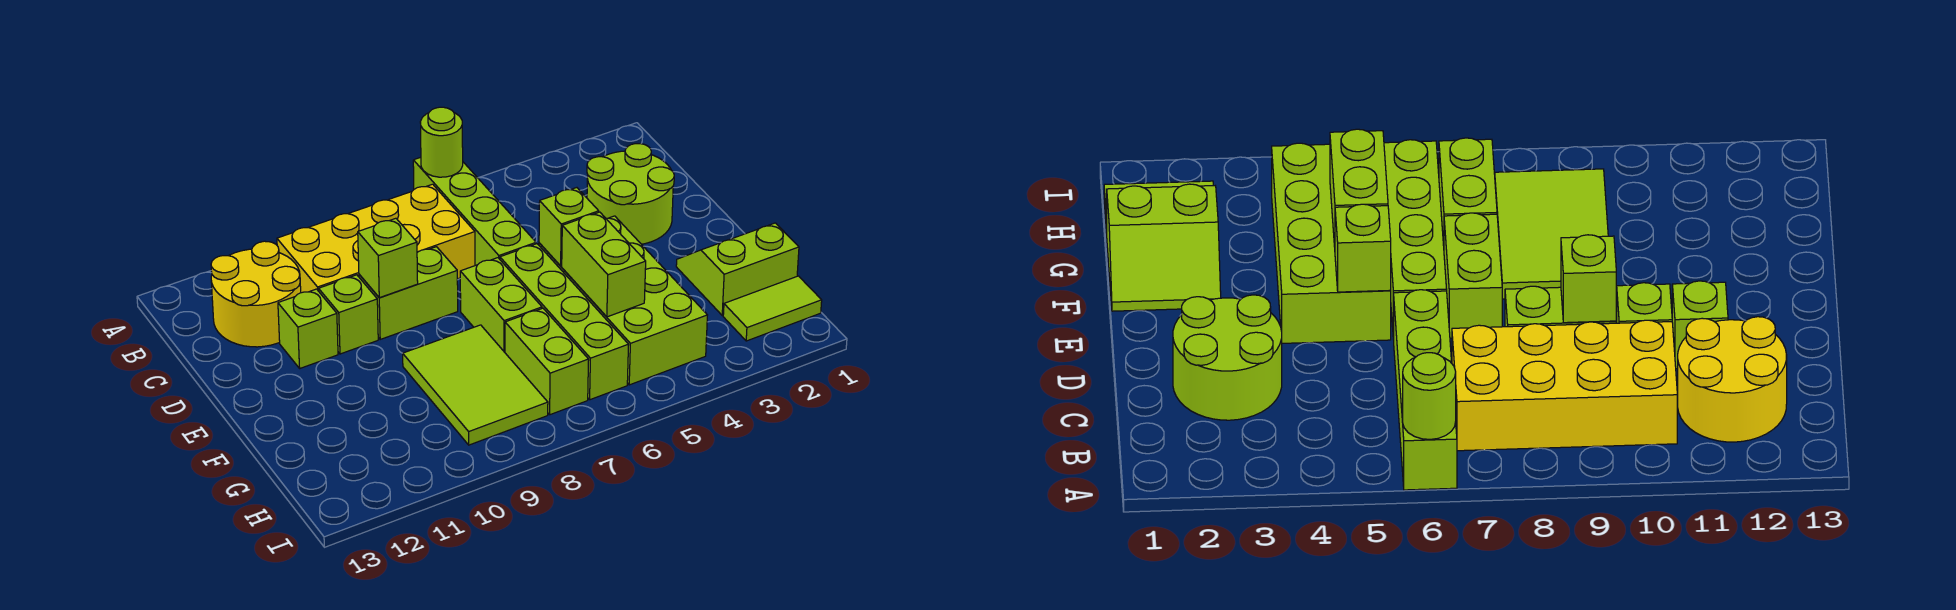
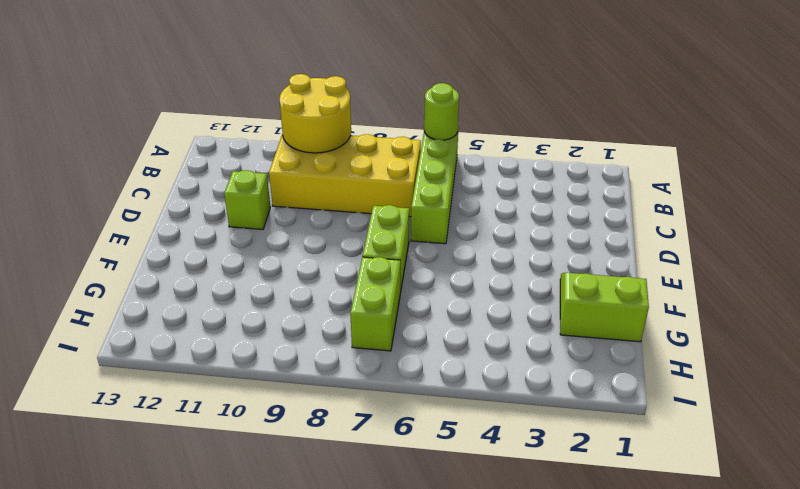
yellow 2x2 round brick [279,74,351,153] -> yellow 2x2 round brick moved to [211,241,301,347]
none -> lime 2x2 round brick [587,144,674,244]
none -> lime 1x2 brick [359,247,458,339]
none -> lime 1x1 brick [319,275,378,354]

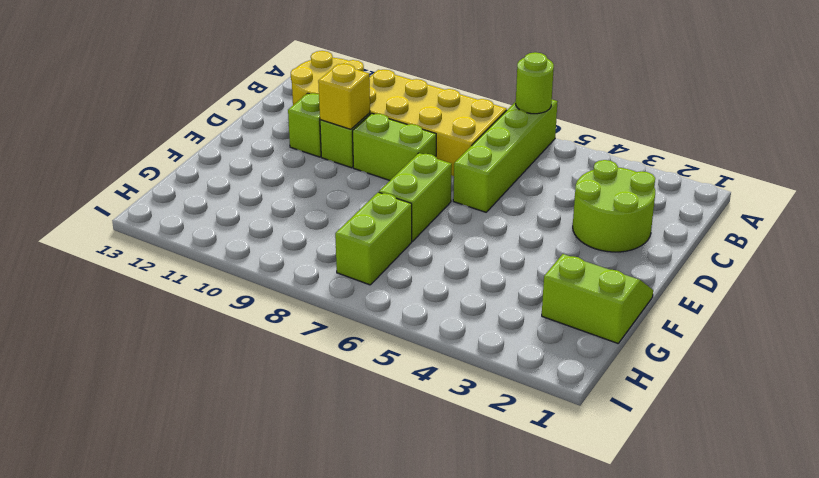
yellow 1x1 brick [318,64,370,129] -> none
none -> lime 2x4 brick [539,216,707,385]
none -> lime 1x4 brick [500,244,629,400]
none -> lime 2x3 tile [403,325,548,445]

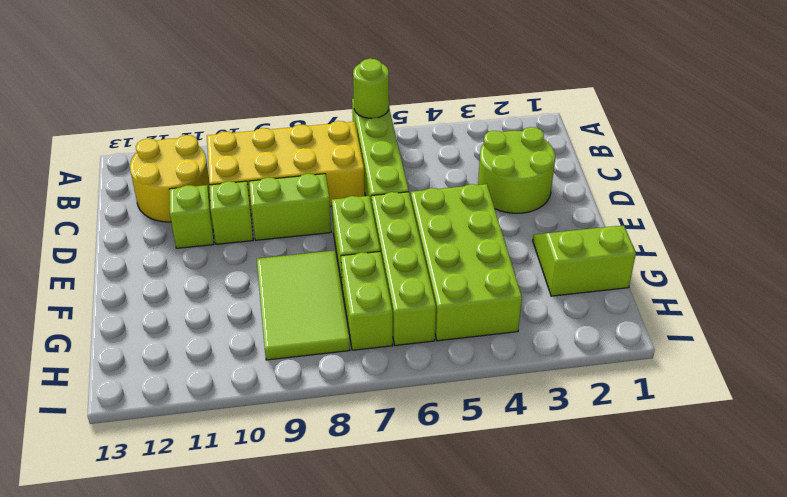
none -> lime 1x2 tile [723,276,822,341]
none -> lime 1x1 brick [358,218,418,298]
none -> lime 1x1 brick [539,188,599,266]

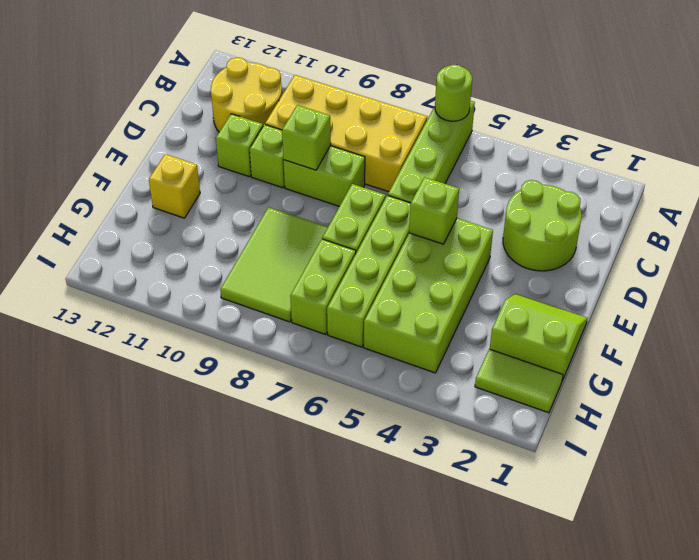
yellow 1x1 brick [149,154,200,218] -> none
none -> lime 1x2 brick [562,212,646,317]

